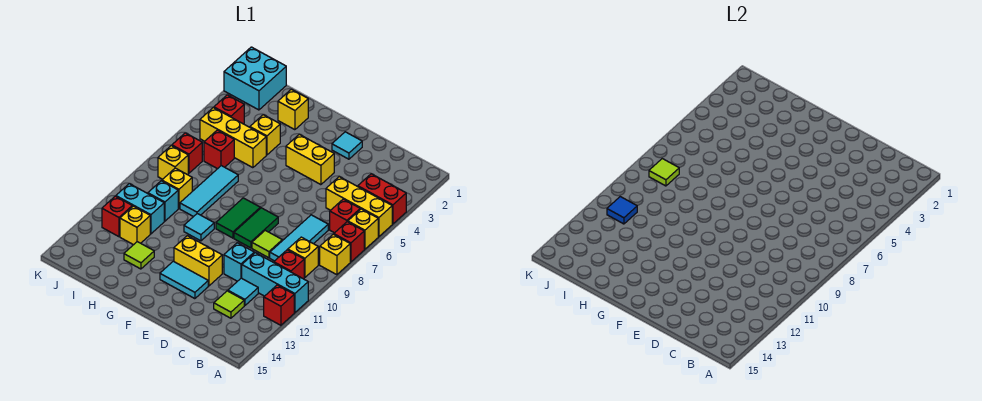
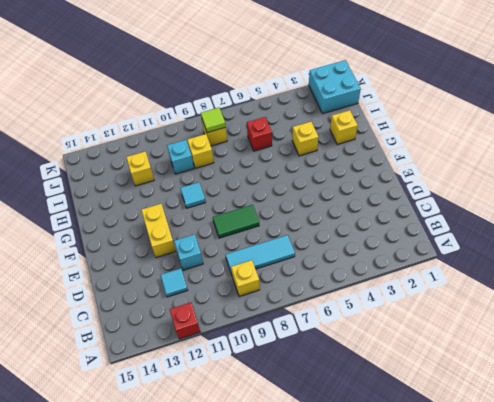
none -> red 1x2 brick [358,174,406,224]
none -> yellow 1x3 brick [326,177,392,237]
none -> yellow 1x1 brick [348,209,378,249]
none -> red 1x1 brick [334,222,364,262]

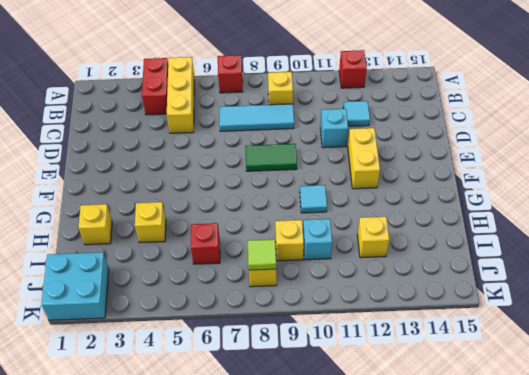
none -> yellow 1x1 brick [348,209,378,249]
none -> yellow 1x1 brick [320,234,350,275]
none -> cyan 1x3 brick [242,253,308,313]
none -> red 1x1 brick [330,199,360,233]

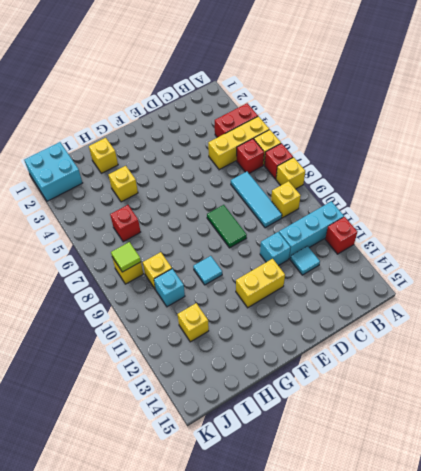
none -> red 1x1 brick [274,250,304,279]
none -> lime 1x1 tile [214,291,244,318]
none -> lime 1x1 tile [252,230,282,258]
none -> cyan 1x1 tile [332,132,362,159]

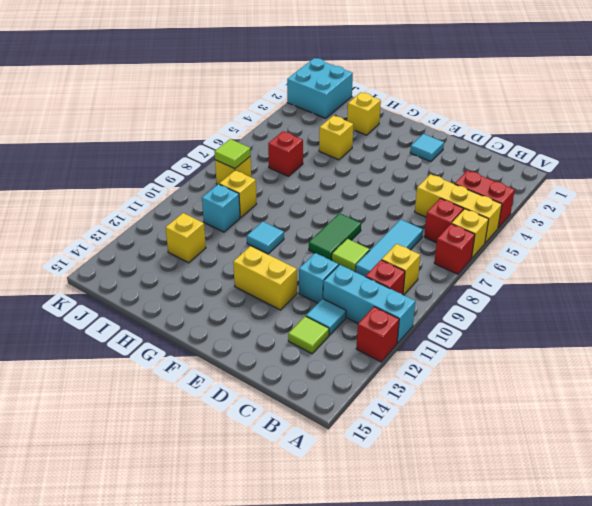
none -> yellow 1x1 brick [320,234,350,275]
none -> yellow 1x2 brick [286,134,334,185]
none -> cyan 1x2 tile [160,261,208,299]
none -> green 1x2 tile [216,198,260,238]

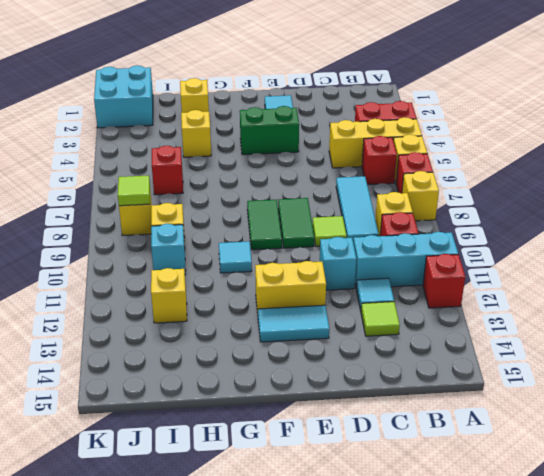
green 1x2 brick [240,106,299,155] -> yellow 1x2 brick [286,134,334,185]
none -> yellow 1x3 brick [200,108,266,168]
none -> cyan 1x3 tile [180,166,238,217]
none -> lime 1x1 tile [124,242,154,269]
none -> cyan 1x2 brick [116,184,164,234]

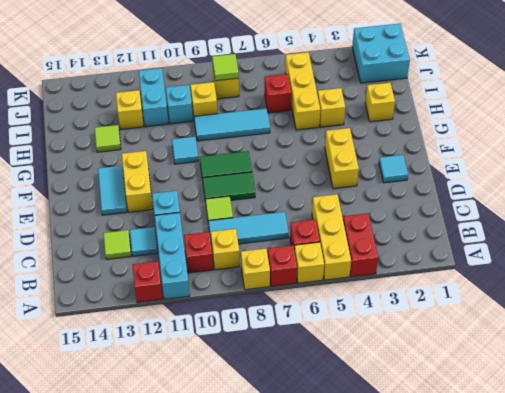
none -> red 1x1 brick [214,95,244,124]
none -> red 1x1 brick [172,133,202,173]
none -> red 1x1 brick [102,196,132,237]
none -> blue 1x1 tile [607,197,637,224]

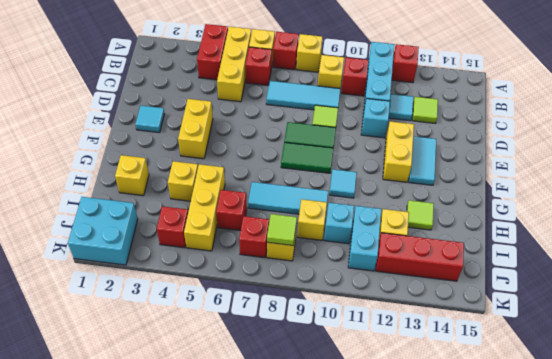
red 1x3 brick [376,233,464,281] -> red 1x1 brick [102,196,132,237]
none -> blue 1x1 tile [607,197,637,224]

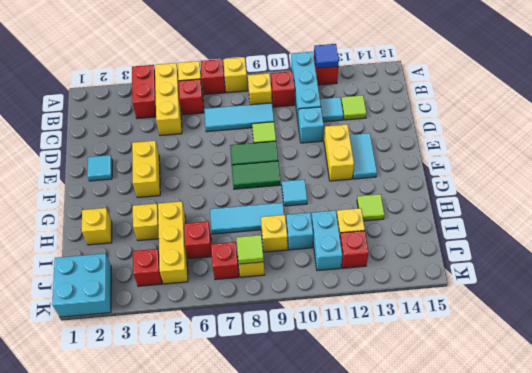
blue 1x1 tile [314,44,339,68] -> blue 1x1 tile moved to [607,197,637,224]

